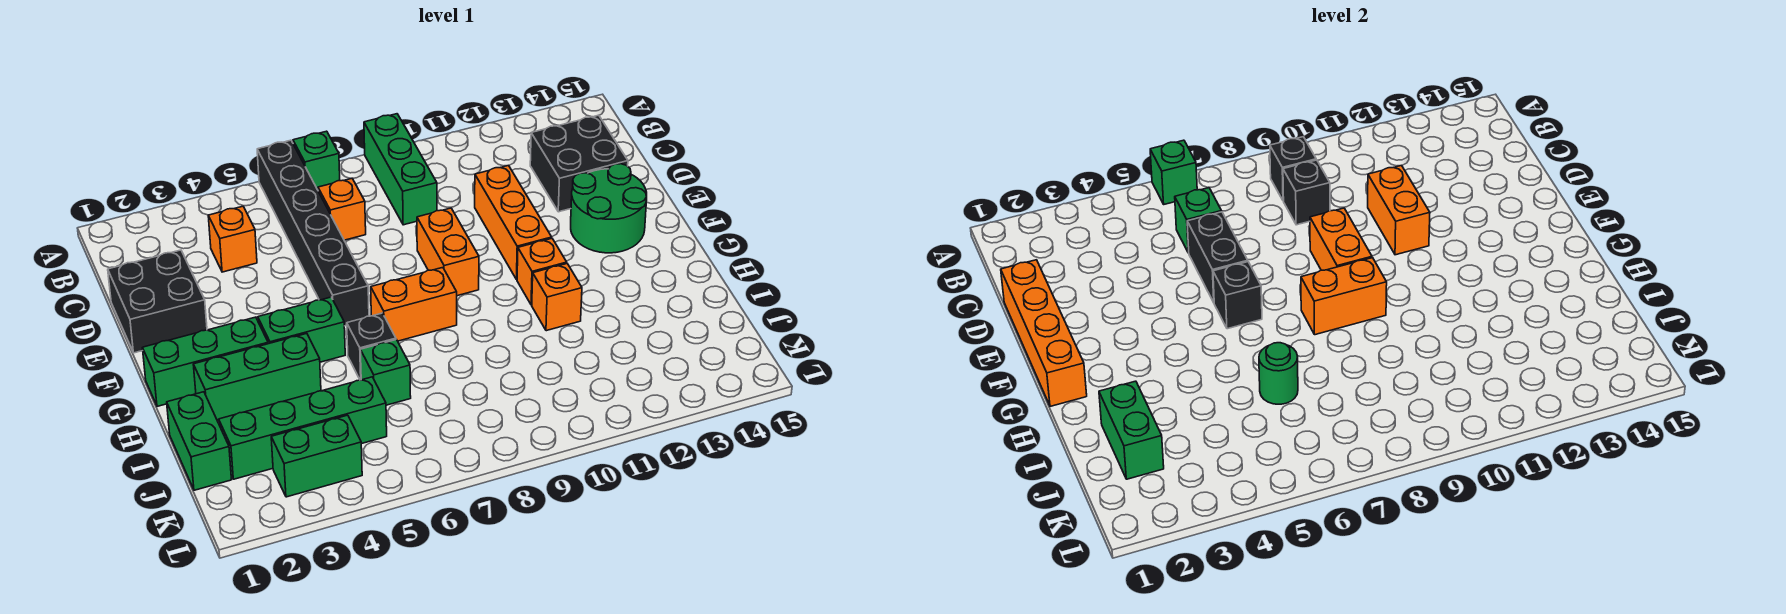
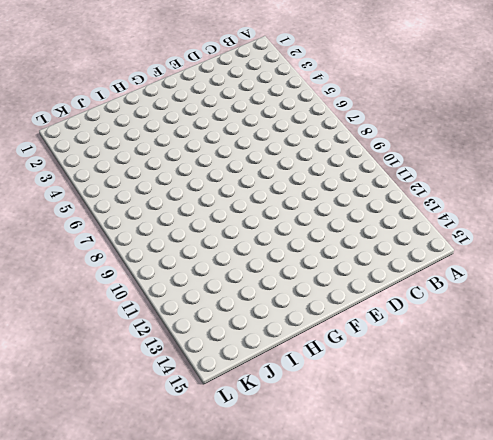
none -> black 1x6 brick [257,140,369,326]
none -> green 1x1 brick [293,131,340,190]
none -> green 1x3 brick [364,114,437,225]
none -> orange 1x1 brick [208,206,257,272]

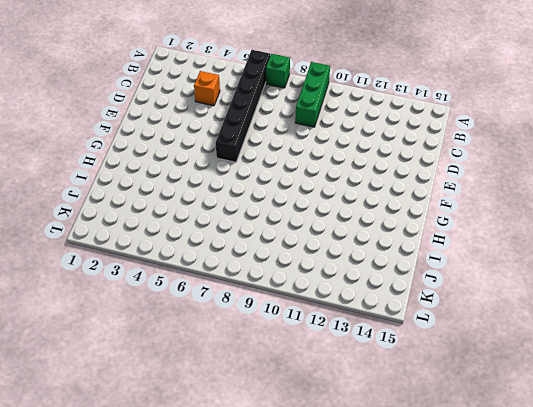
none -> orange 1x1 brick [318,178,366,240]
none -> black 2x2 brick [530,115,628,212]
none -> black 2x2 brick [108,250,207,353]
none -> orange 1x3 brick [475,165,552,280]

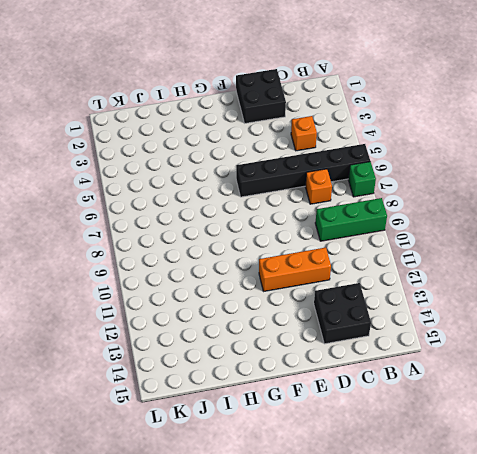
none -> orange 1x2 brick [417,208,479,296]
none -> green 2x2 round brick [571,164,647,253]
none -> green 1x3 brick [143,317,268,406]
none -> green 1x2 brick [258,297,345,362]

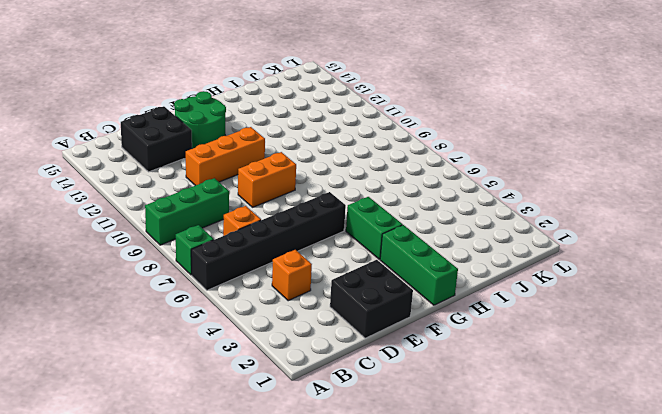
none -> orange 1x2 brick [371,268,457,341]
none -> orange 1x1 brick [517,239,567,305]
none -> green 1x3 brick [193,333,321,421]
none -> black 1x1 brick [347,313,396,380]

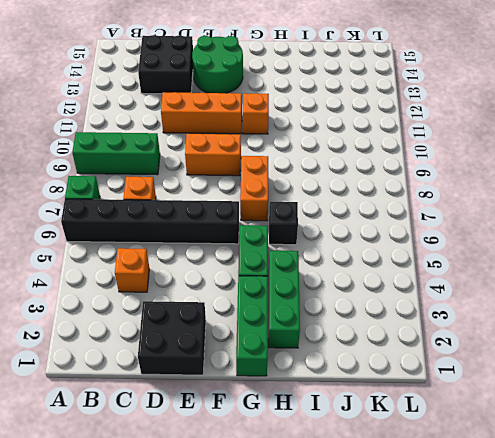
none -> orange 1x1 brick [532,264,582,331]
none -> green 1x2 brick [167,392,232,490]
none -> green 1x1 brick [360,340,411,405]
none -> green 1x4 brick [219,377,387,479]

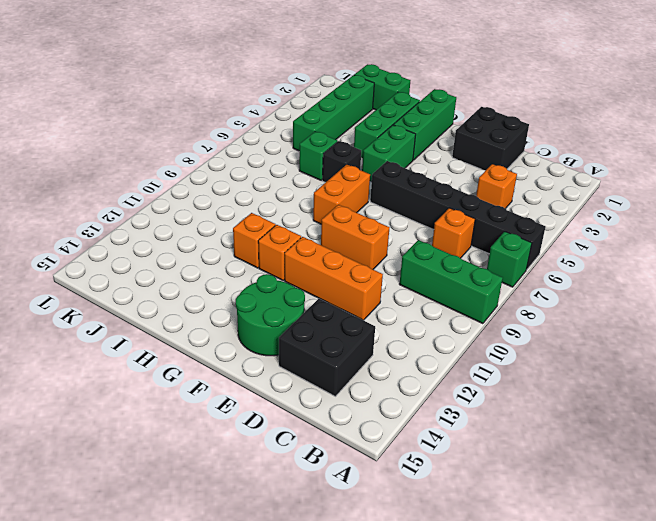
none -> green 1x2 brick [271,415,362,497]
none -> green 1x1 brick [1150,140,1197,204]
none -> black 1x1 brick [1270,137,1316,201]
none -> green 1x1 brick [1175,188,1222,253]

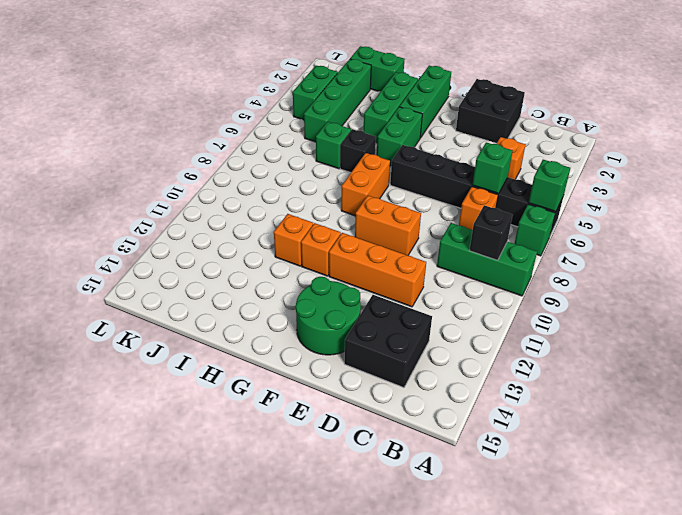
none -> black 1x1 brick [1283,160,1330,225]
none -> orange 1x4 brick [1001,260,1087,406]
none -> black 1x2 brick [1187,212,1248,302]
none -> orange 1x2 brick [1368,165,1430,255]

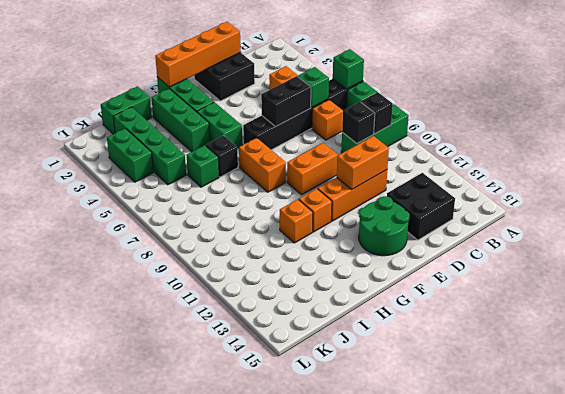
none -> orange 1x2 brick [1310,208,1372,270]
none -> black 1x1 brick [1213,262,1262,329]
none -> orange 1x2 brick [1301,258,1387,335]
none -> green 1x2 brick [1099,381,1164,479]

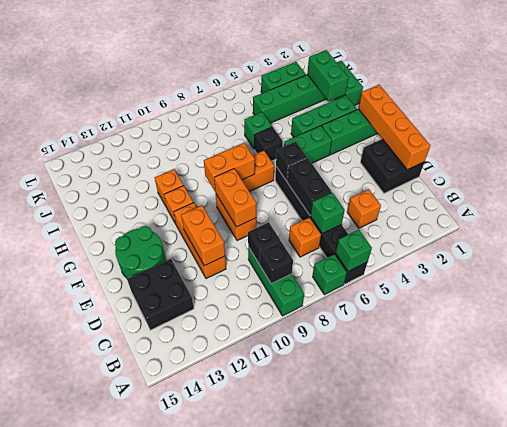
none -> green 1x1 round brick [1259,343,1298,404]

